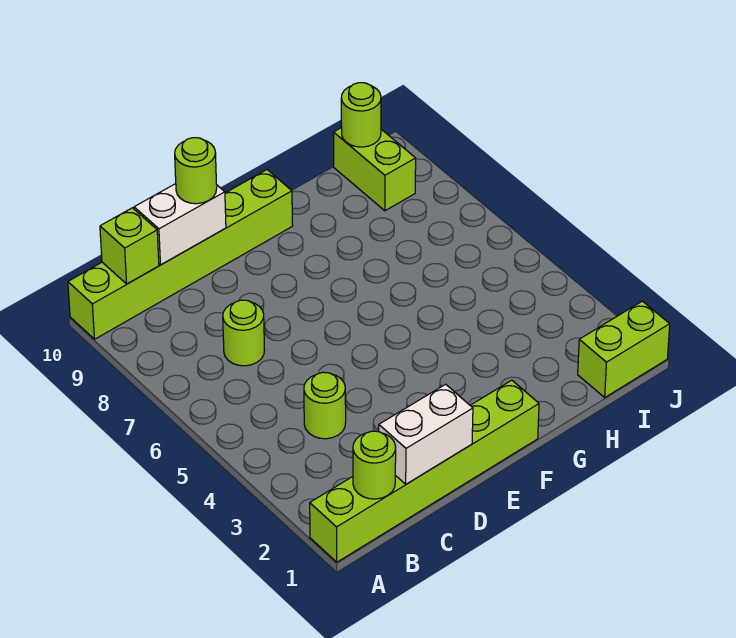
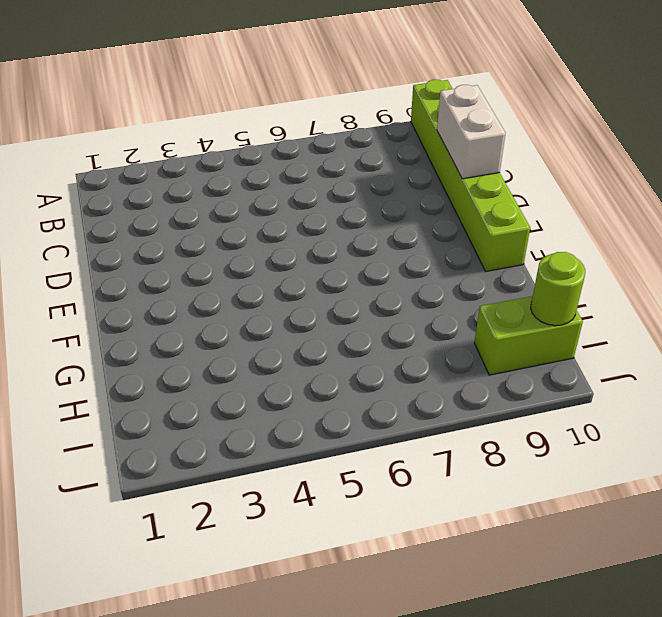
none -> lime 1x6 brick [310,380,539,562]
none -> lime 1x1 round brick [304,372,346,439]
none -> lime 1x1 round brick [223,300,265,366]

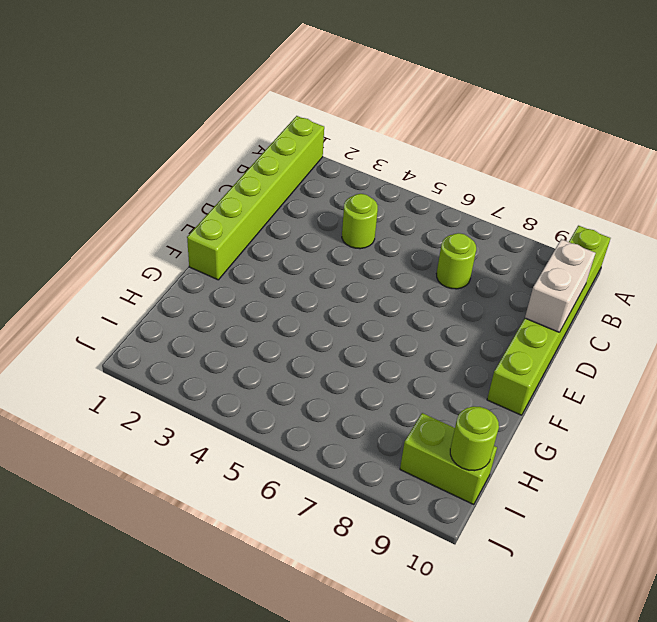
none -> lime 1x2 brick [578,301,670,397]
none -> lime 1x1 round brick [353,431,396,499]
none -> lime 1x1 brick [100,208,159,284]

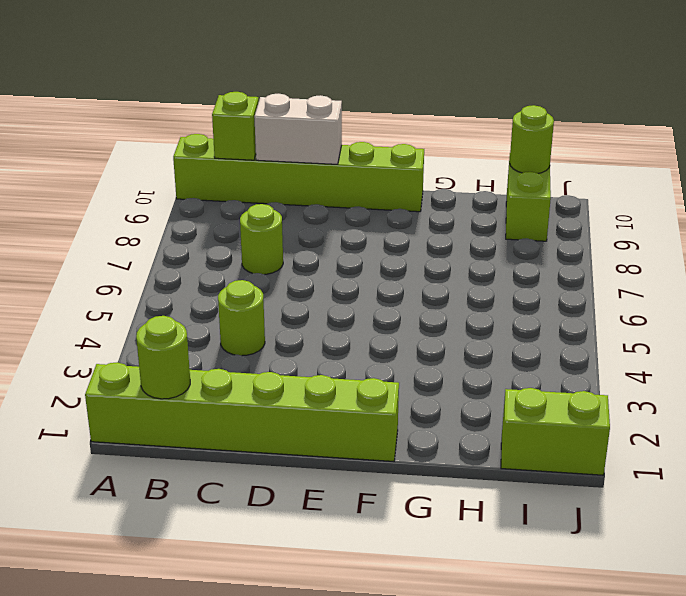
none -> white 1x2 brick [379,384,473,484]
none -> lime 1x1 round brick [175,138,217,204]

